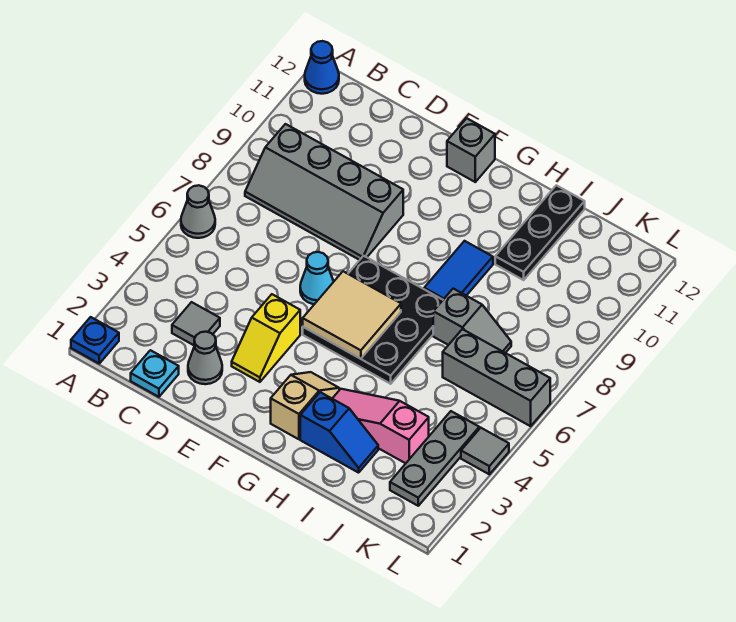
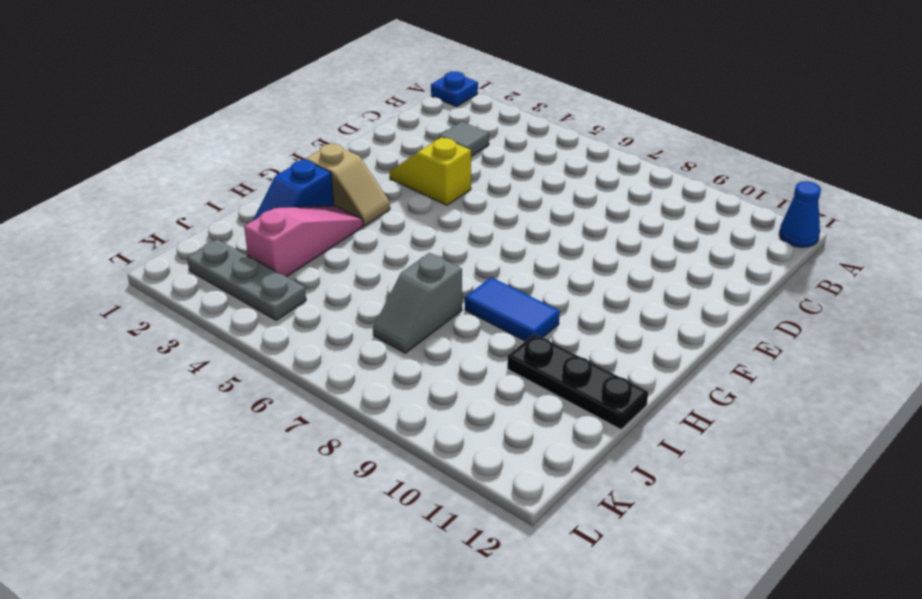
none -> grey 1x1 cone [181,185,215,238]
none -> grey 2x4 slope [245,124,403,260]
none -> cyan 1x1 plate [131,350,179,397]

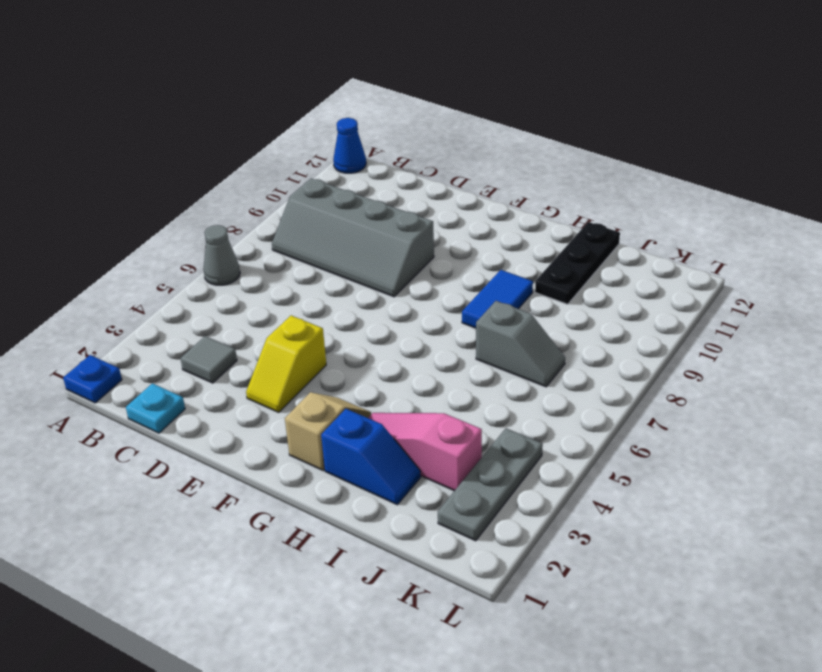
none -> grey 1x1 cone [188,332,222,384]
none -> cyan 1x1 cone [300,252,334,304]
none -> black 3x3 plate [303,256,443,384]

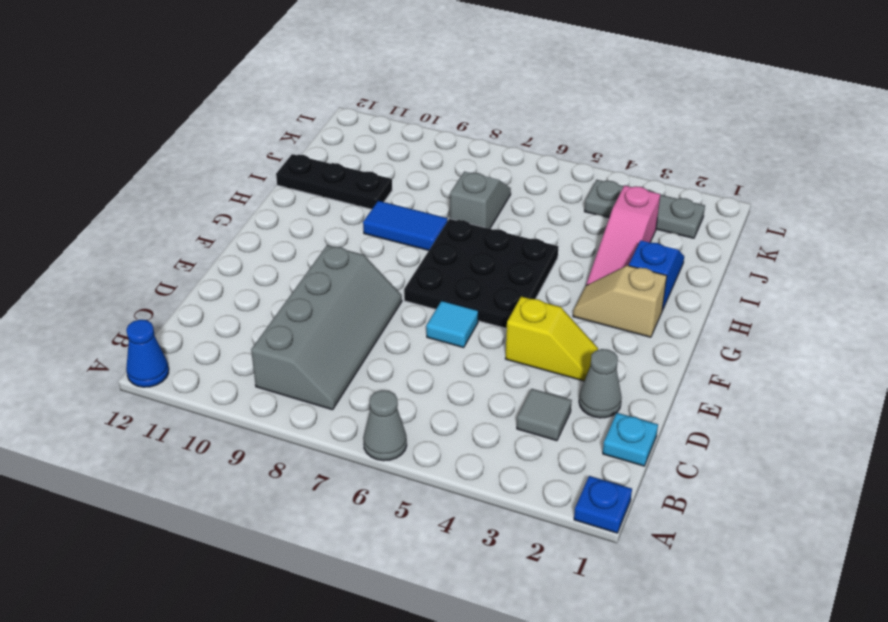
cyan 1x1 tile [426,301,478,348] -> cyan 1x1 cone [300,252,334,304]
none -> grey 1x1 brick [447,118,495,182]
none -> grey 1x3 brick [443,329,550,426]
none -> grey 1x1 tile [461,428,509,474]

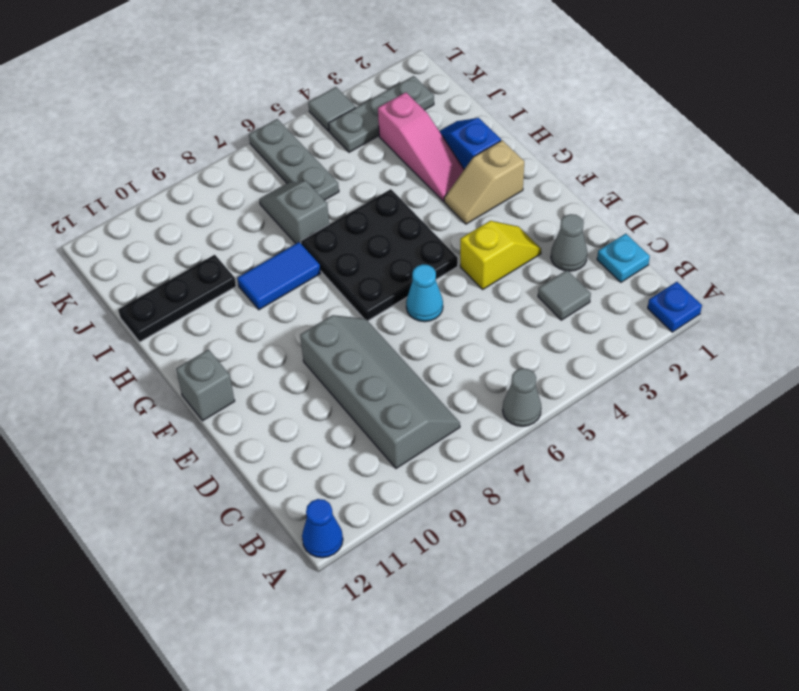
grey 1x3 plate [249,119,339,200] -> grey 1x3 brick [443,329,550,426]
none -> tan 2x2 tile [303,271,401,359]

